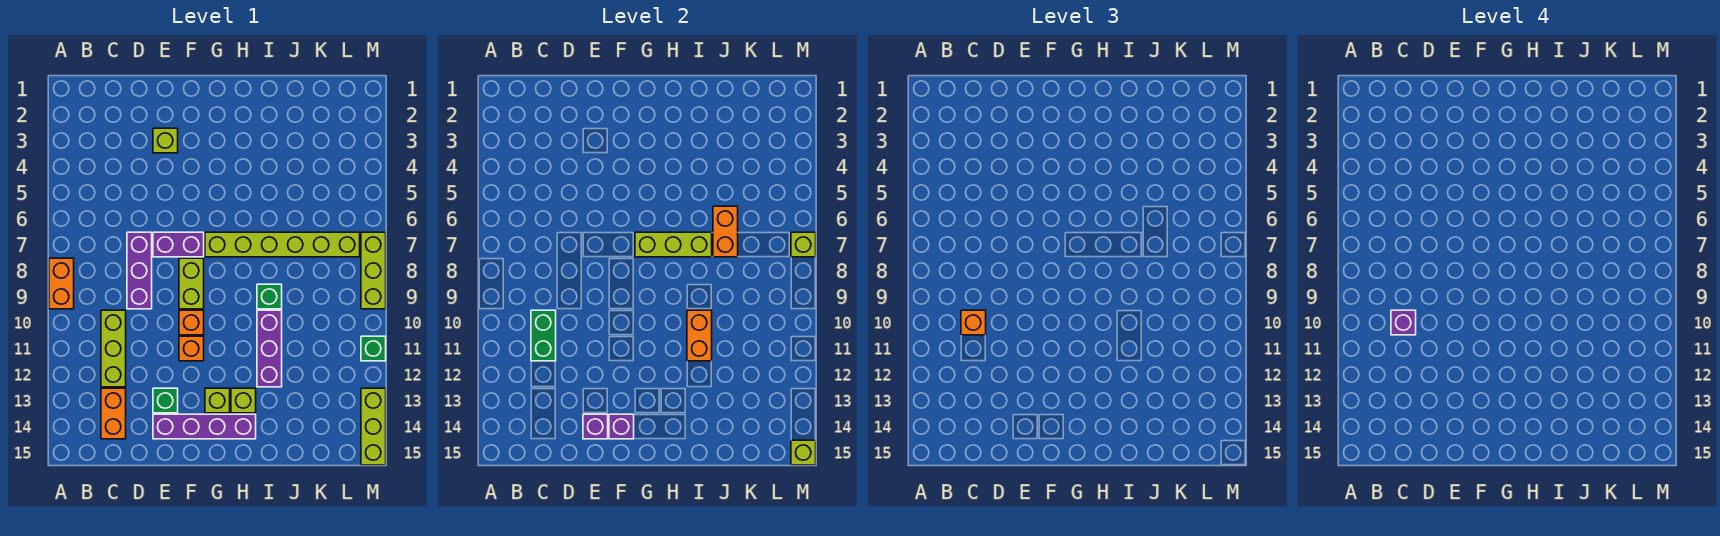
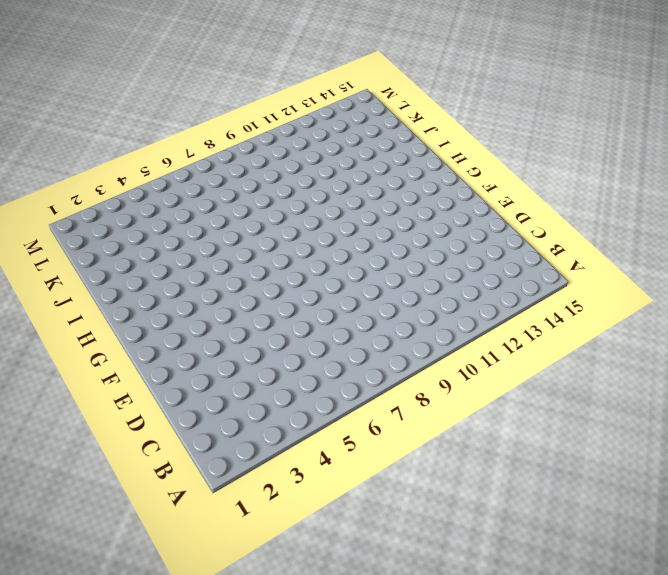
none -> orange 1x2 brick [49,258,74,309]
none -> lime 1x3 brick [101,310,126,387]
none -> orange 1x2 brick [101,388,126,439]

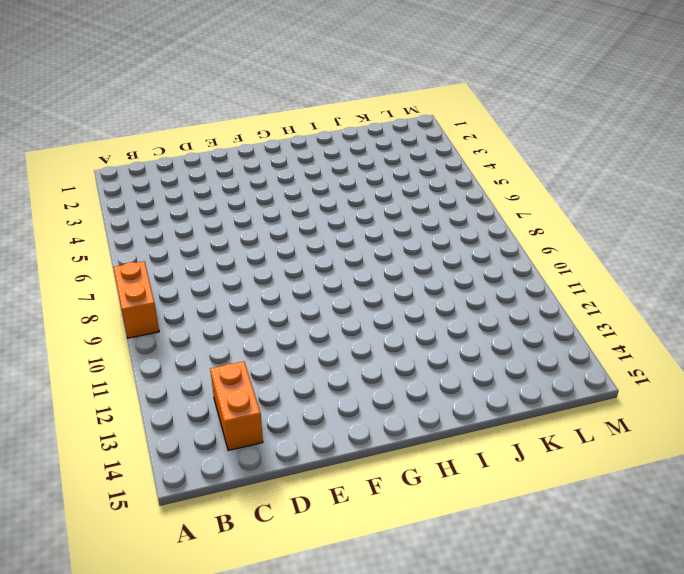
none -> lime 1x3 brick [101,310,126,387]
none -> purple 1x3 brick [127,232,152,309]
none -> lime 1x1 brick [153,128,178,153]

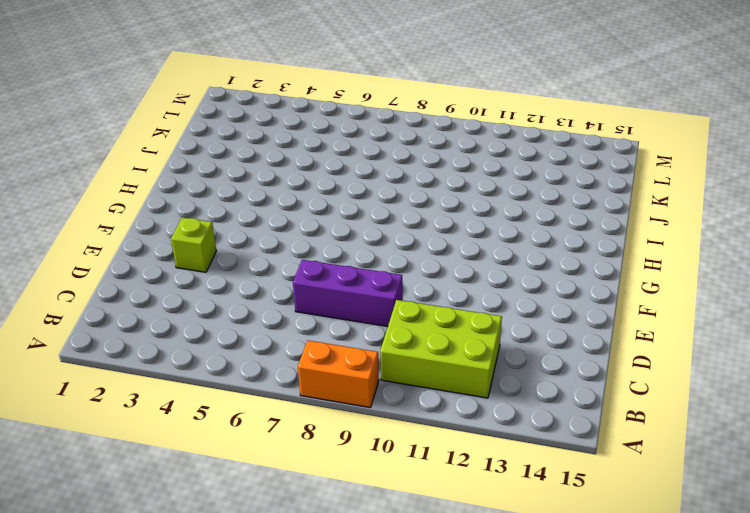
lime 2x3 brick [380,300,502,398] -> lime 1x3 brick [101,310,126,387]
none -> orange 1x2 brick [101,388,126,439]
none -> purple 1x2 brick [153,232,204,257]
none -> green 1x1 brick [153,388,178,413]

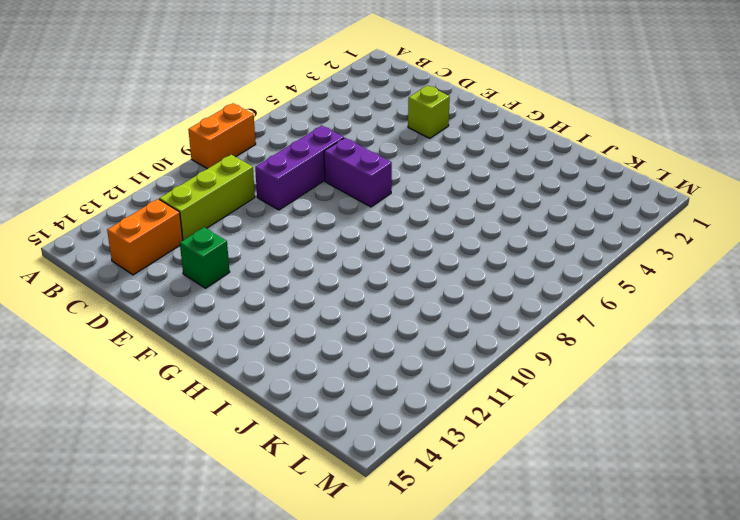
none -> purple 1x4 brick [153,414,256,439]
none -> lime 1x2 brick [179,258,204,309]
none -> orange 1x1 brick [179,310,204,335]

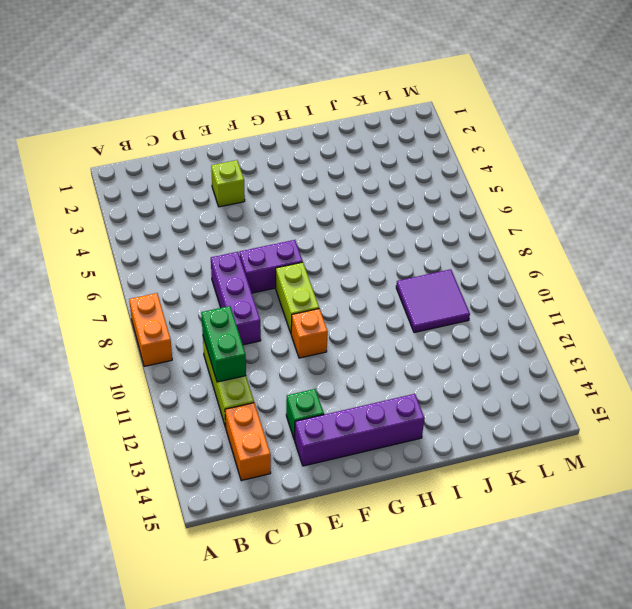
purple 2x2 tile [396,269,470,333] -> none
none -> orange 1x1 brick [179,336,204,361]
none -> lime 1x6 brick [205,232,360,257]
none -> lime 1x1 brick [205,388,230,413]

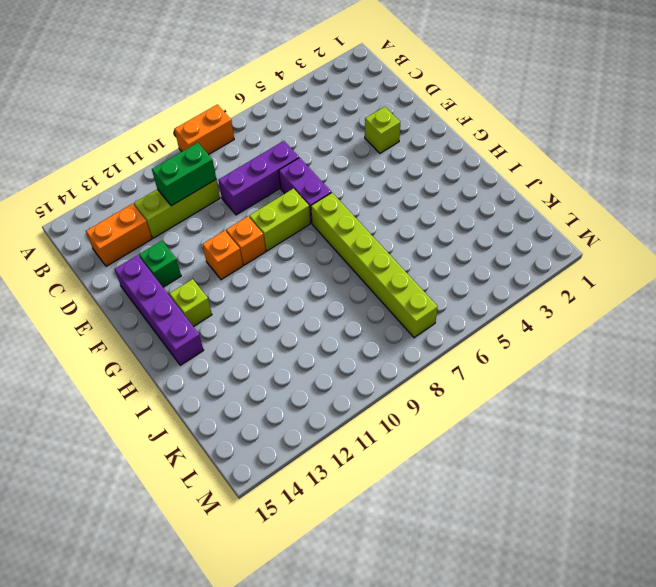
none -> lime 1x1 brick [231,388,256,413]
none -> green 1x1 brick [257,284,282,309]
none -> purple 1x3 brick [257,310,282,387]

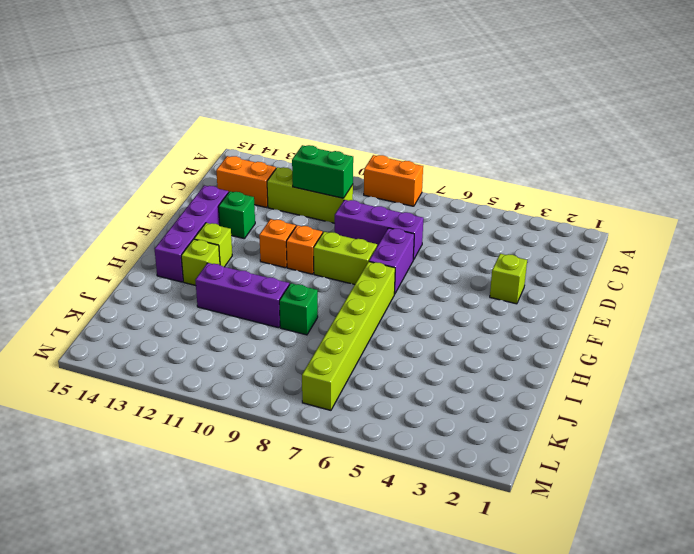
none -> lime 1x3 brick [361,232,386,309]
none -> green 1x1 brick [361,336,386,361]
none -> lime 1x3 brick [361,388,386,465]

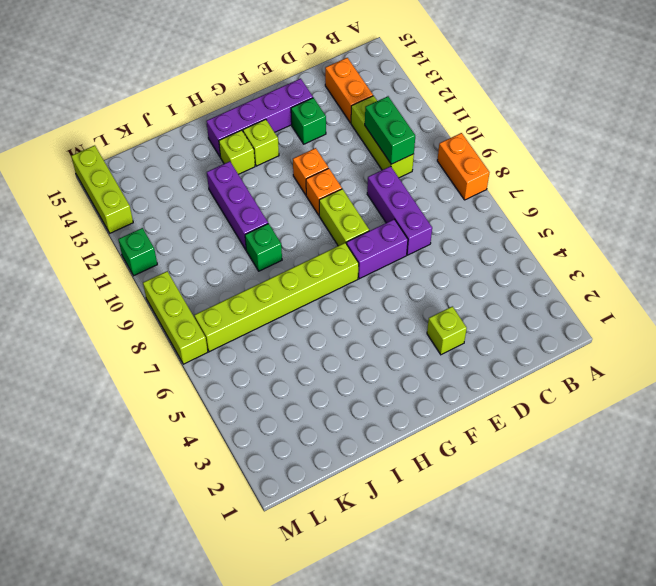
none -> purple 1x1 brick [583,414,608,439]
none -> purple 1x1 brick [609,414,634,439]
none -> lime 1x3 brick [635,232,712,257]

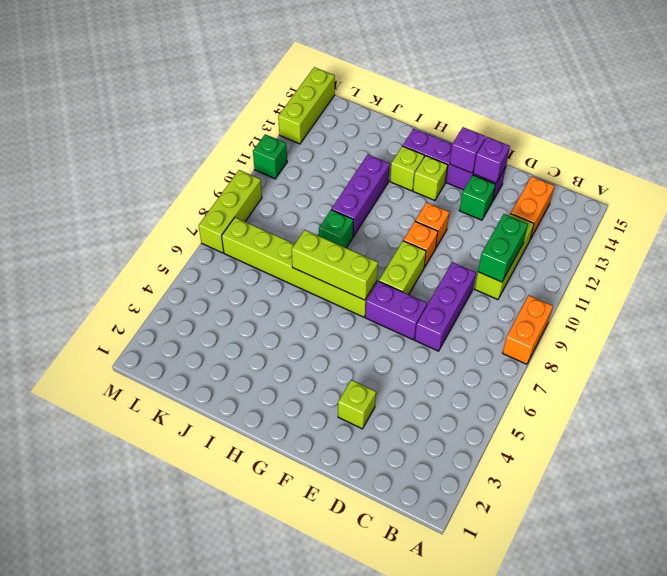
none -> orange 1x2 brick [687,310,712,361]
none -> orange 1x2 brick [713,206,738,257]
none -> lime 1x1 brick [791,232,816,257]

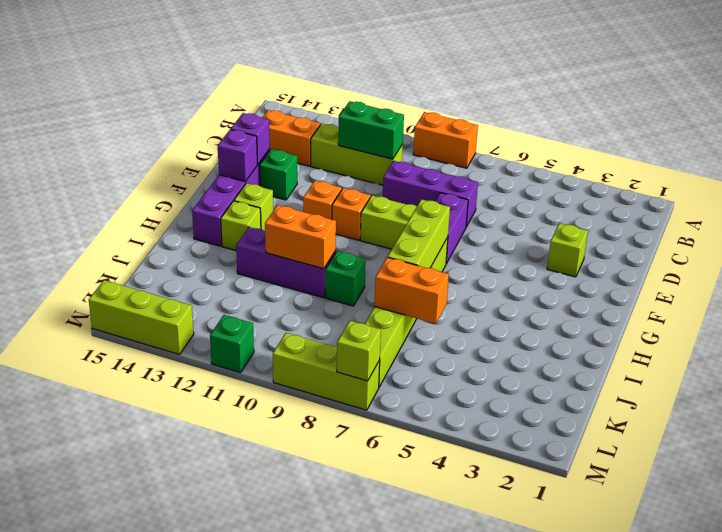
none -> lime 1x1 brick [791,440,816,465]
none -> orange 1x1 brick [961,310,986,335]
none -> purple 1x1 brick [1391,310,1416,335]

